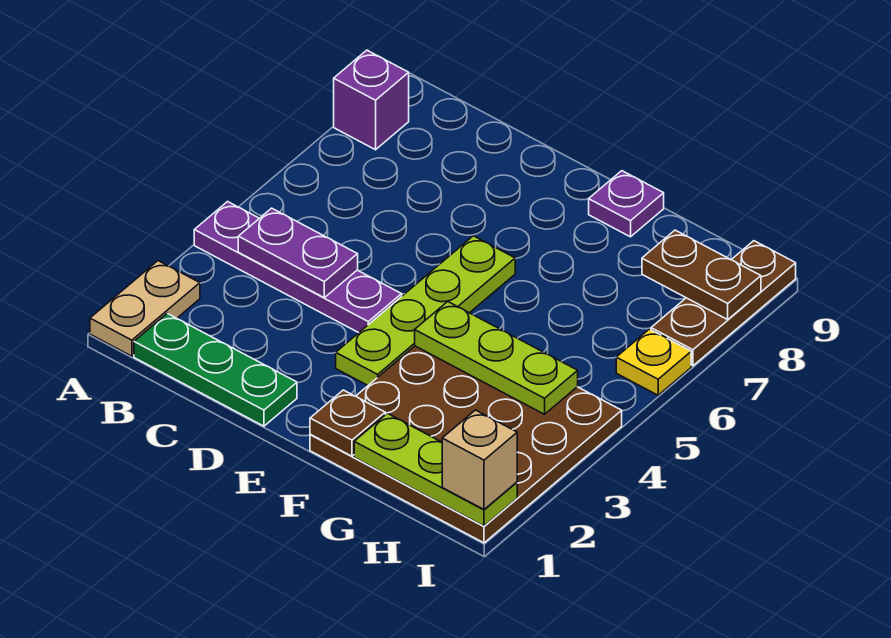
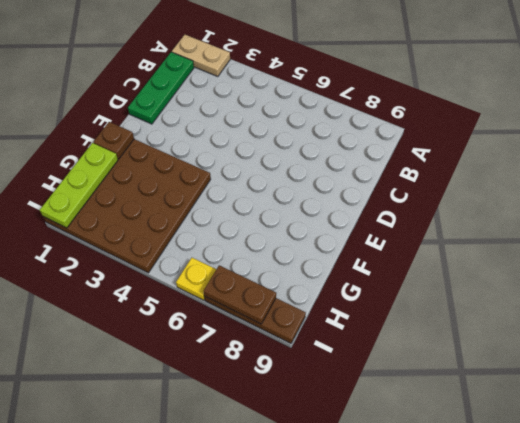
brown 1x2 plate [204,265,276,324] -> brown 1x2 plate turned to [642,230,761,320]
none -> purple 1x4 plate [194,202,402,333]
none -> purple 1x1 brick [334,50,409,150]
none -> lime 1x4 plate [336,236,515,385]

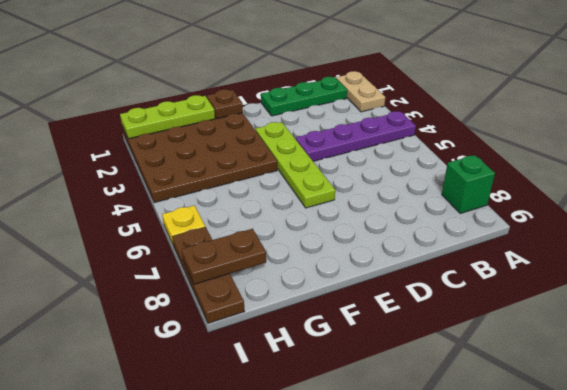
green 1x1 brick [442,155,495,214] -> purple 1x1 brick [334,50,409,150]
none -> purple 1x1 plate [589,171,664,237]
none -> purple 1x2 plate [238,208,358,298]
none -> lime 1x3 plate [415,302,578,414]

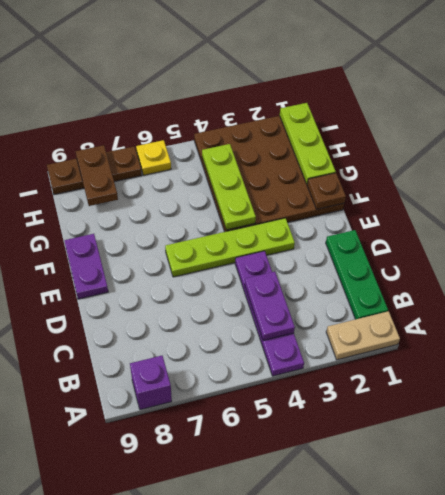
purple 1x2 plate [64,234,108,299] -> purple 1x1 plate [589,171,664,237]
none -> tan 1x1 brick [442,410,517,509]

